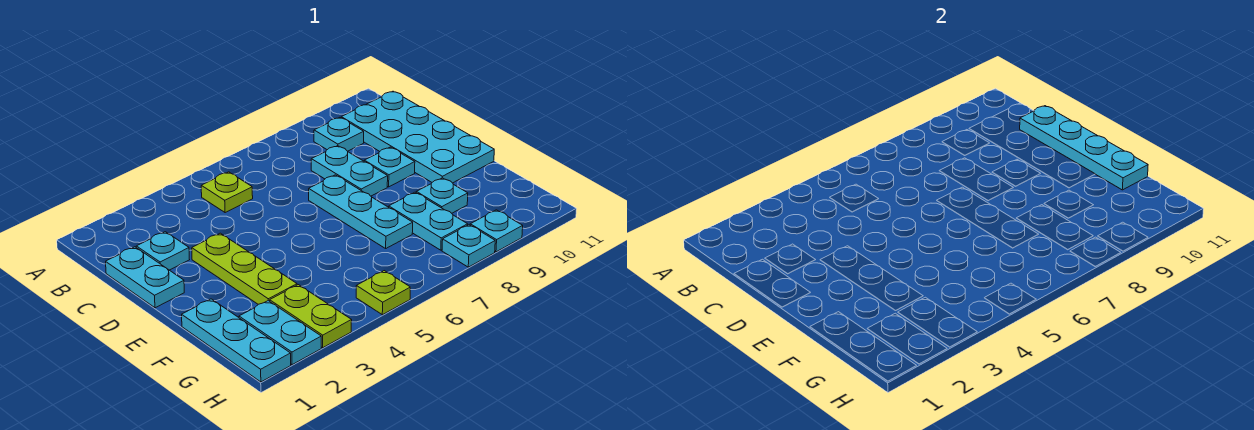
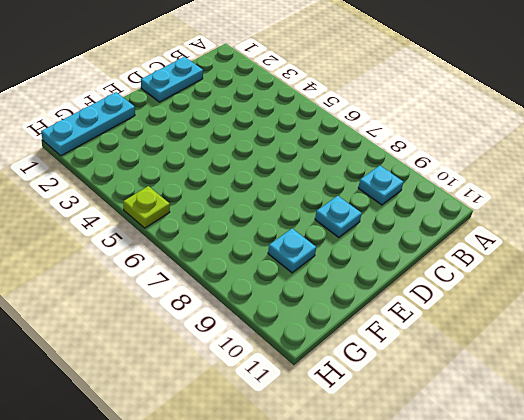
none -> lime 1x1 plate [201,172,253,213]
none -> cyan 2x4 plate [341,91,494,183]
none -> cyan 1x1 plate [136,232,190,270]

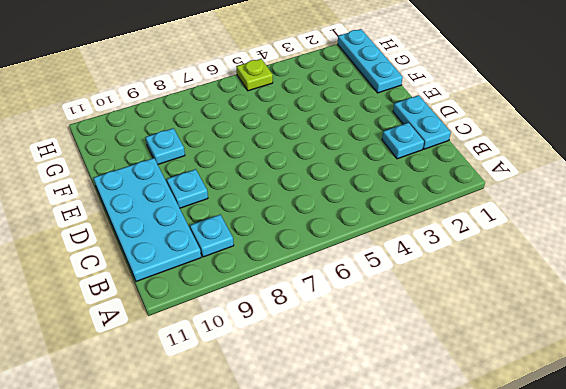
none -> lime 1x1 plate [201,172,253,213]
none -> cyan 1x2 plate [311,146,388,196]
none -> lime 1x3 plate [192,233,297,304]

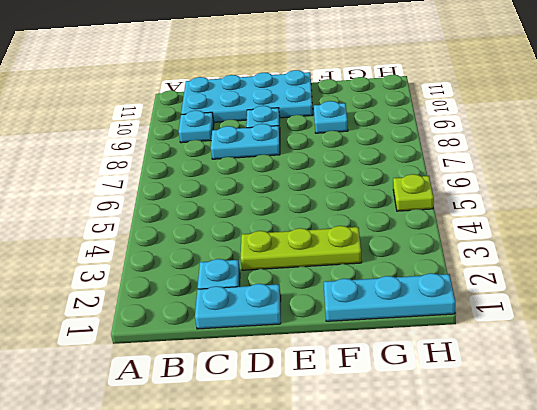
none -> lime 1x1 plate [201,172,253,213]
none -> cyan 1x3 plate [309,175,413,248]
none -> cyan 1x2 plate [389,192,468,250]

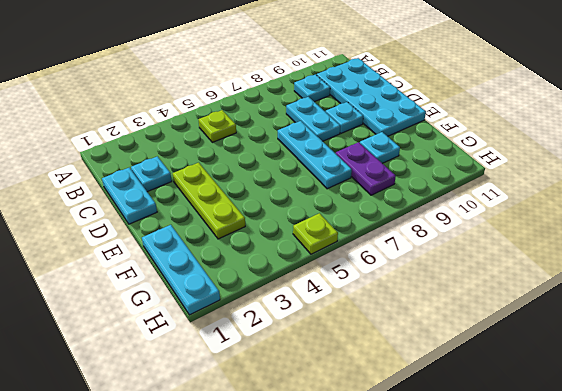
purple 1x2 plate [336,142,396,195] -> cyan 1x2 plate [389,192,468,250]
none -> cyan 1x2 plate [239,301,321,365]
none -> lime 1x2 plate [270,285,352,348]
none -> cyan 1x1 plate [442,225,495,267]

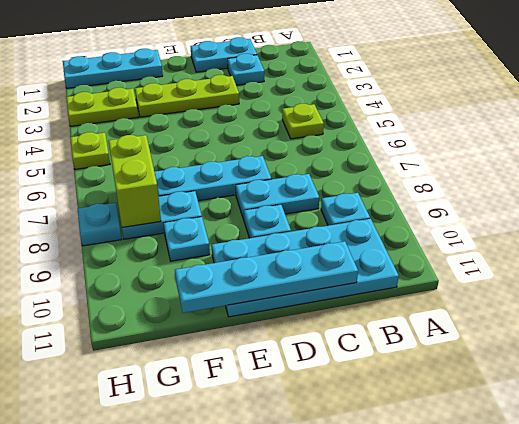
lime 1x2 brick [108,135,161,227] -> none
none -> cyan 1x2 plate [239,301,321,365]
none -> cyan 1x1 plate [470,210,523,252]

